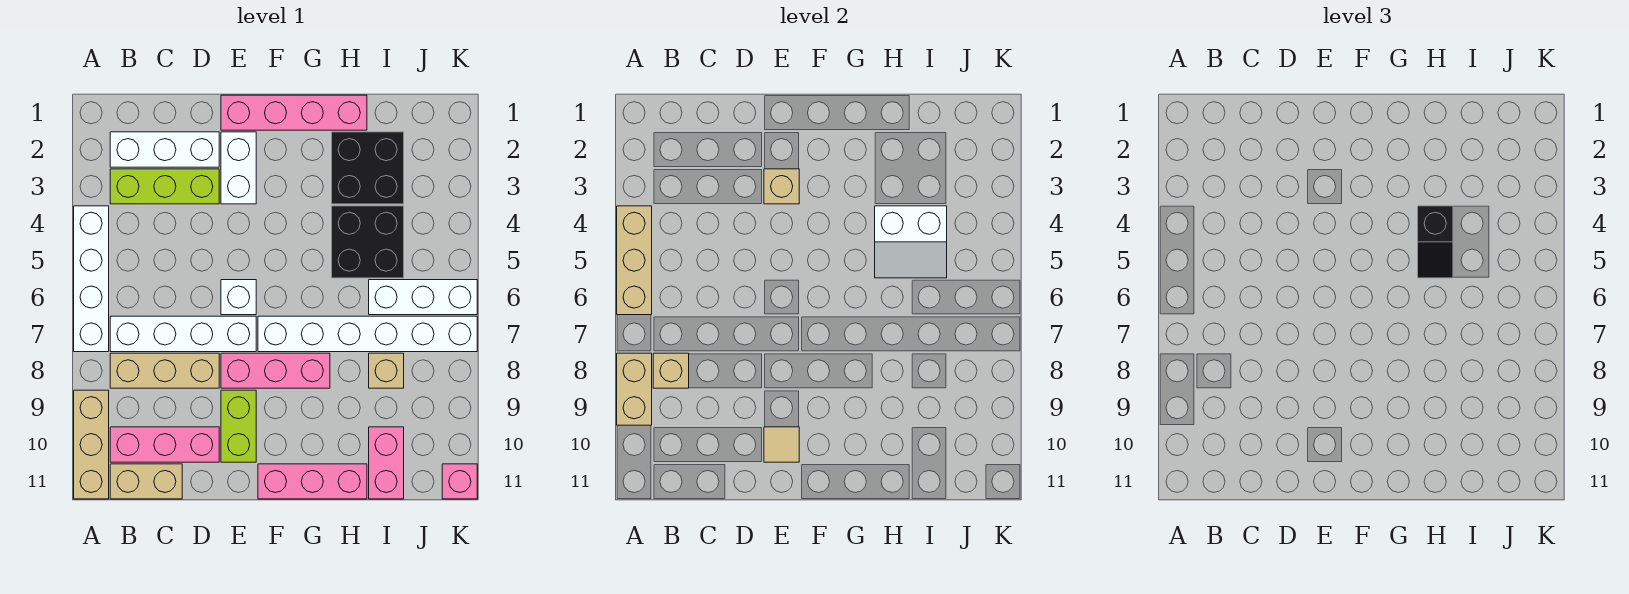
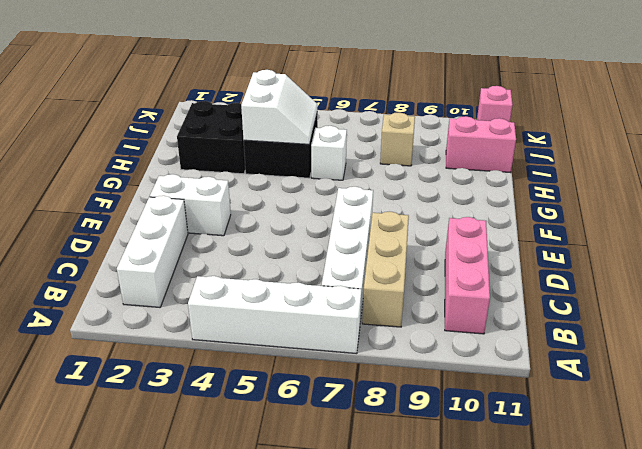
white 1x1 brick [311,126,347,180] -> white 1x1 brick moved to [221,280,256,315]
none -> tan 1x3 brick [74,390,109,499]
none -> lime 1x3 brick [110,169,219,204]
none -> tan 1x2 brick [110,464,182,499]

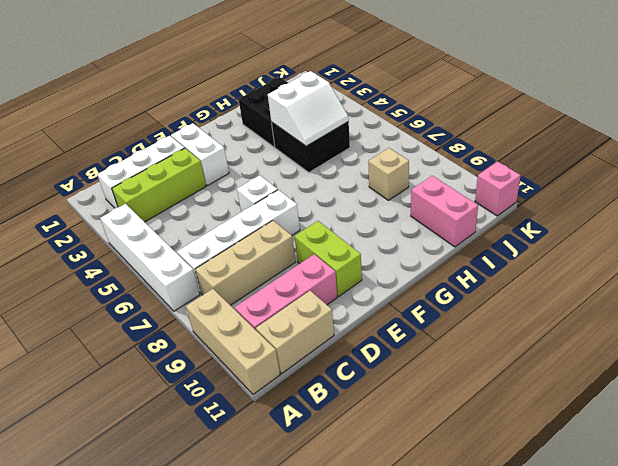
none -> pink 1x4 brick [221,95,367,130]
none -> pink 1x3 brick [221,353,330,388]
none -> white 1x6 brick [258,316,477,352]

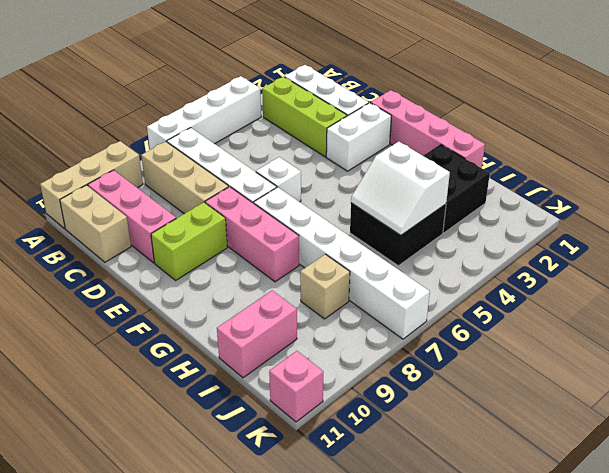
none -> pink 1x3 brick [258,464,367,499]
none -> white 1x3 brick [369,280,477,315]
none -> tan 1x3 brick [617,206,652,315]

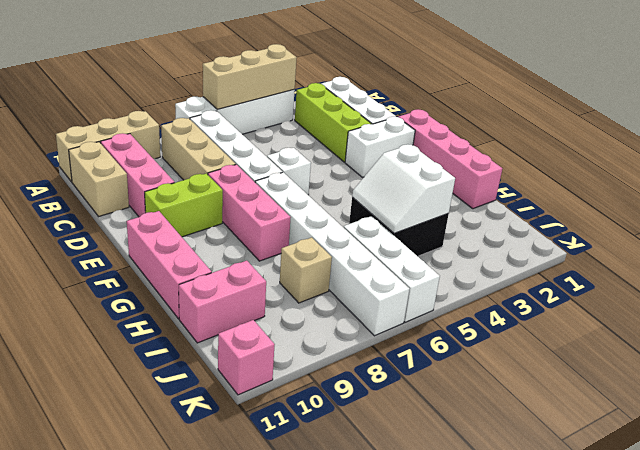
none -> black 2x2 brick [332,132,404,204]
none -> tan 1x2 brick [617,353,652,425]
none -> tan 1x1 brick [653,353,689,388]

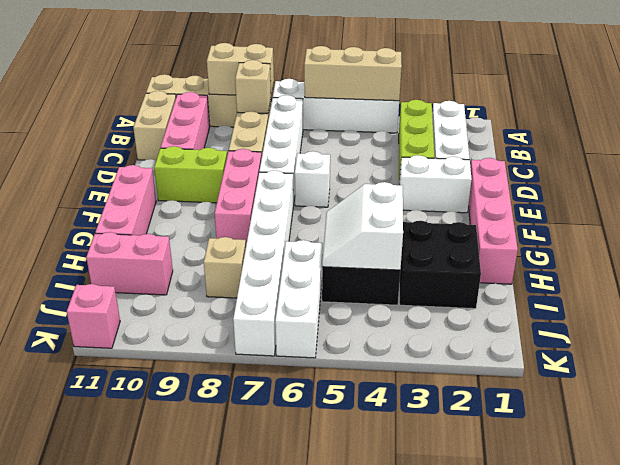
none -> tan 1x1 brick [764,169,799,204]
none -> tan 1x1 tile [764,427,799,462]
none -> black 1x2 slope [1418,206,1453,278]

